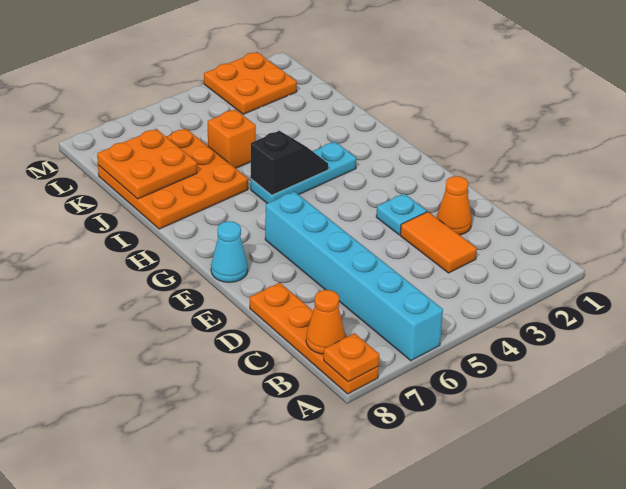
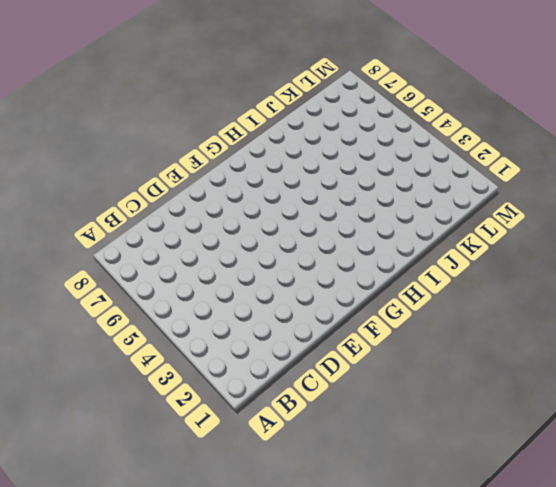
none -> cyan 1x6 brick [265,192,443,361]
none -> orange 1x4 plate [250,283,379,394]
none -> orange 1x2 tile [400,212,477,273]

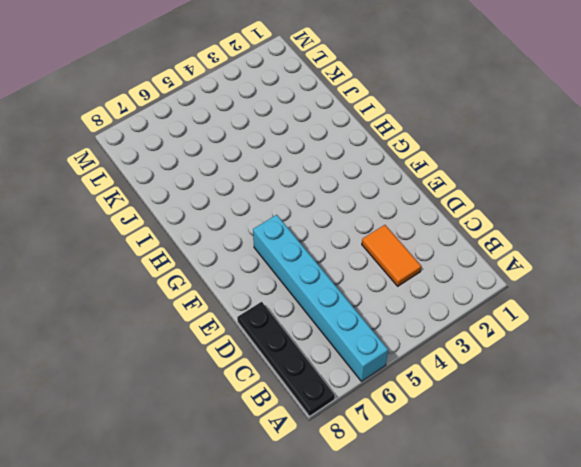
black 1x4 plate [237,302,335,416] -> orange 1x4 plate [250,283,379,394]
none -> orange 1x1 cone [437,176,472,235]
none -> cyan 1x1 plate [376,194,427,235]
none -> cyan 1x1 cone [211,221,248,282]

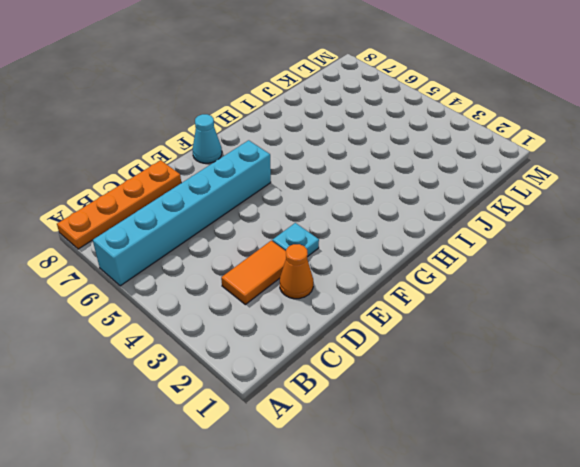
none -> cyan 1x3 plate [251,142,356,204]
none -> orange 3x3 plate [98,129,248,229]
none -> orange 1x1 brick [208,109,256,168]

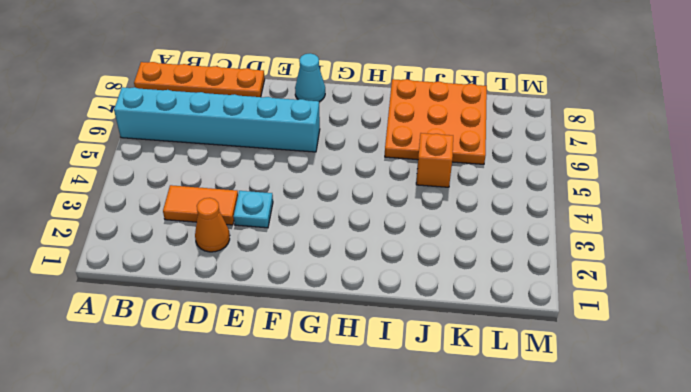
none -> cyan 1x3 plate [251,142,356,204]
none -> orange 2x2 plate [204,52,297,114]
none -> orange 1x1 plate [324,333,379,382]

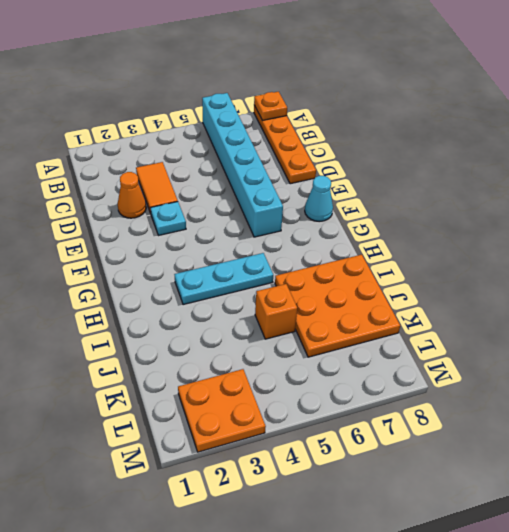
none -> orange 1x1 cone [306,290,345,354]
none -> black 1x2 slope [251,131,328,195]
none -> orange 2x2 plate [97,129,197,199]

